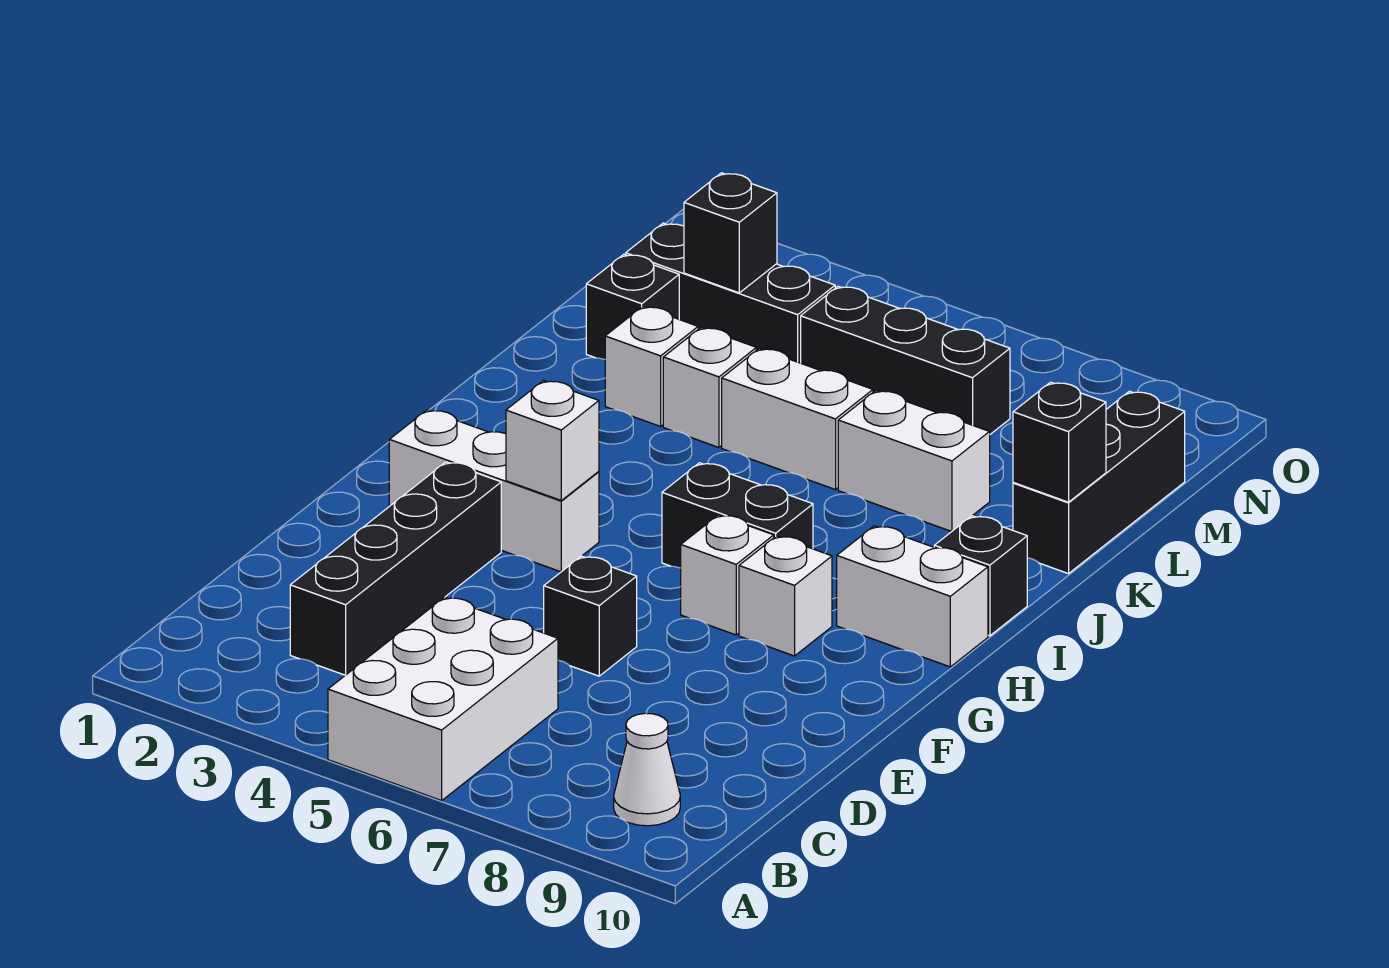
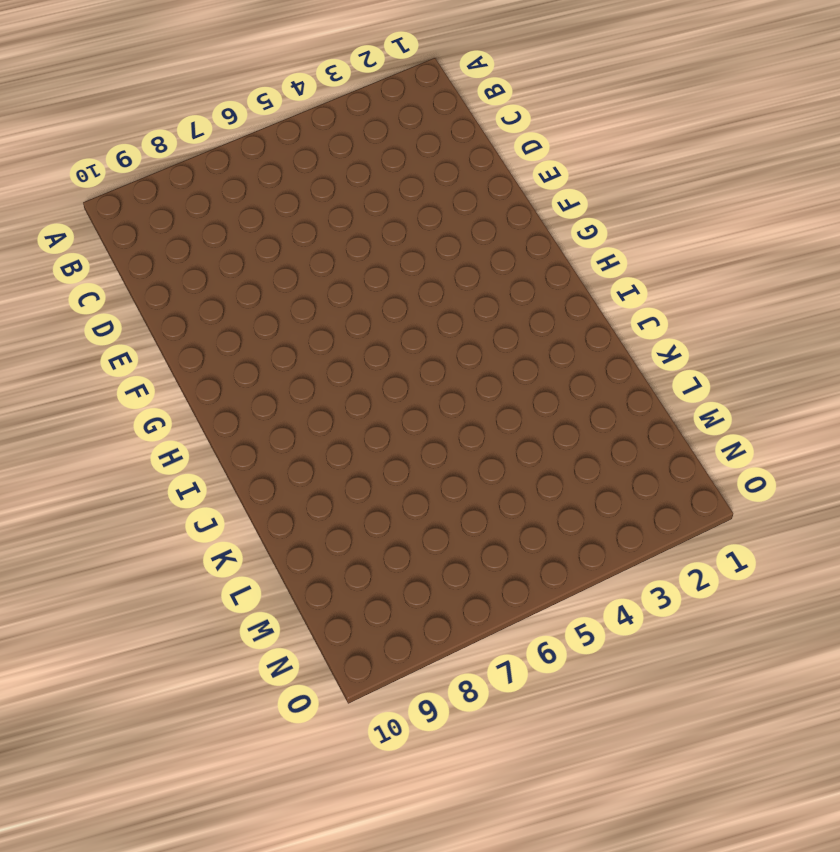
none -> white 2x3 brick [328,597,558,801]
none -> white 1x1 cone [614,713,680,826]
none -> black 1x4 brick [290,462,501,675]

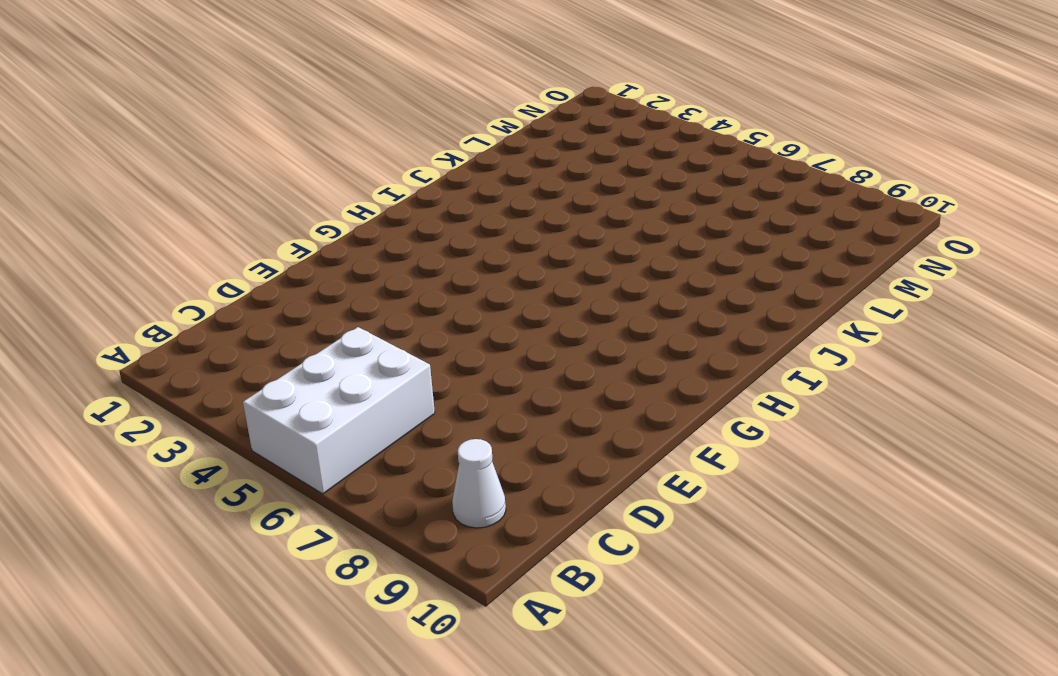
none -> black 1x4 brick [290,462,501,675]
none -> black 1x1 brick [544,556,637,676]
none -> white 1x3 brick [389,410,599,572]

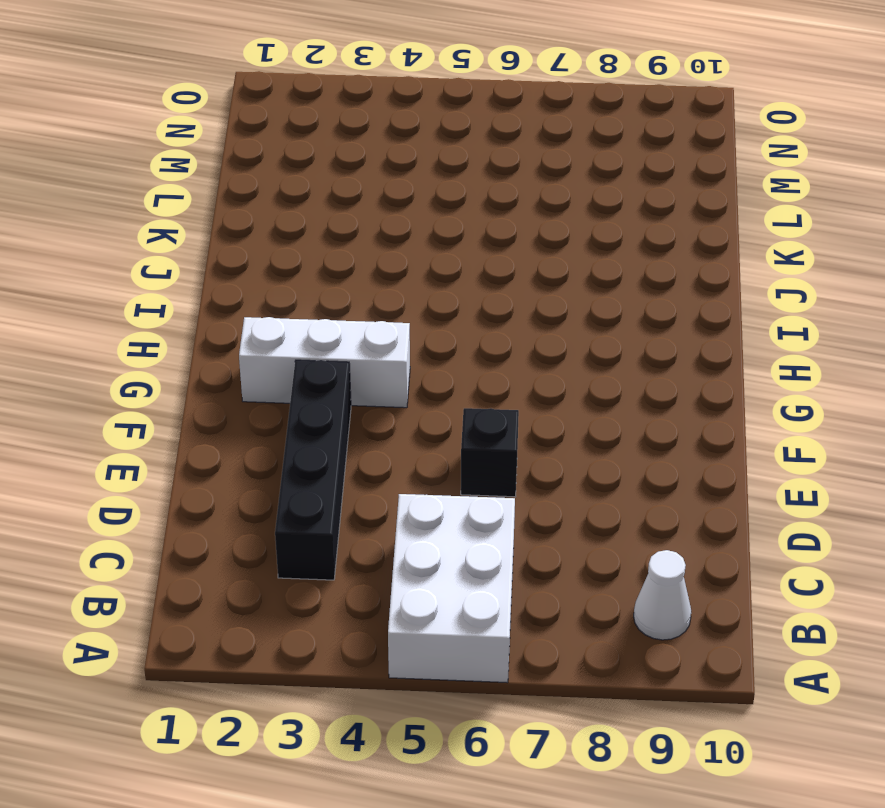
none -> white 1x1 brick [681,515,774,635]
none -> white 1x1 brick [739,536,832,656]
none -> black 1x2 brick [662,463,813,568]

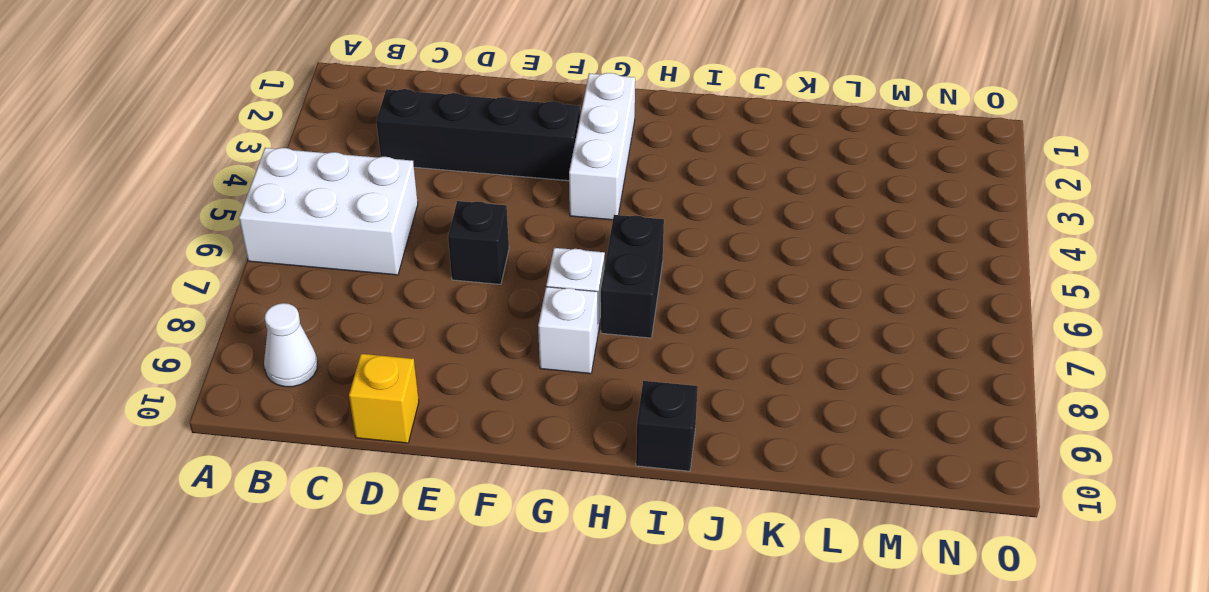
yellow 1x1 brick [349,354,419,443] -> none
none -> white 1x2 brick [837,526,988,667]
none -> white 1x1 brick [605,307,698,426]
none -> white 1x1 brick [663,328,756,447]

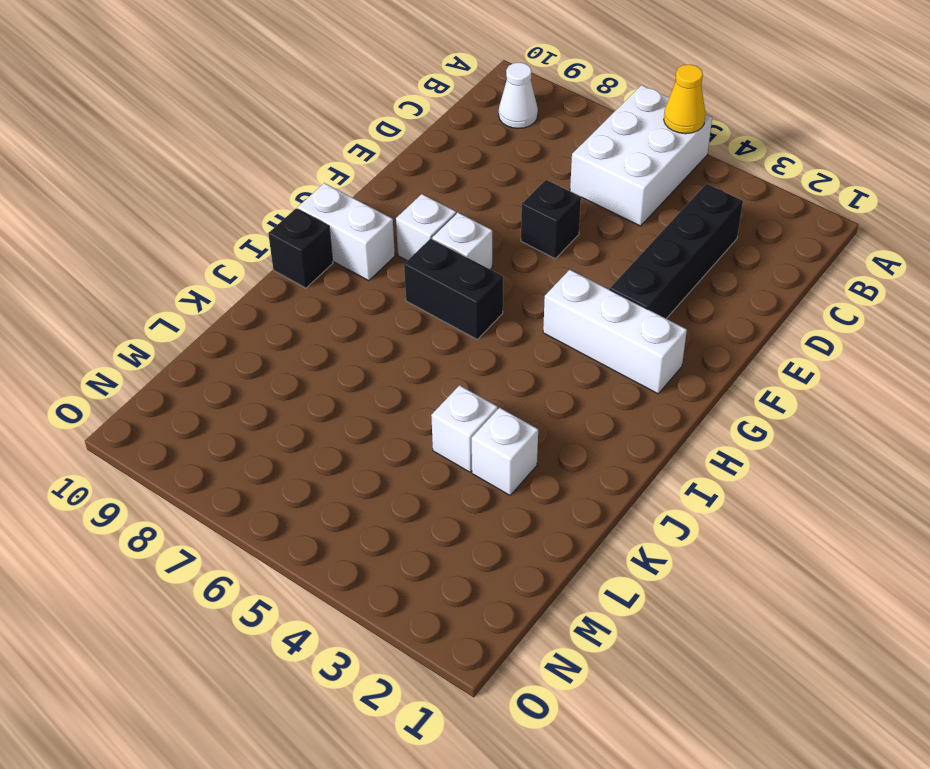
yellow 1x1 cone [664,64,705,134] -> none
none -> white 1x2 brick [722,348,873,490]
none -> white 1x2 brick [838,391,990,532]
none -> black 1x3 brick [1013,391,1185,574]

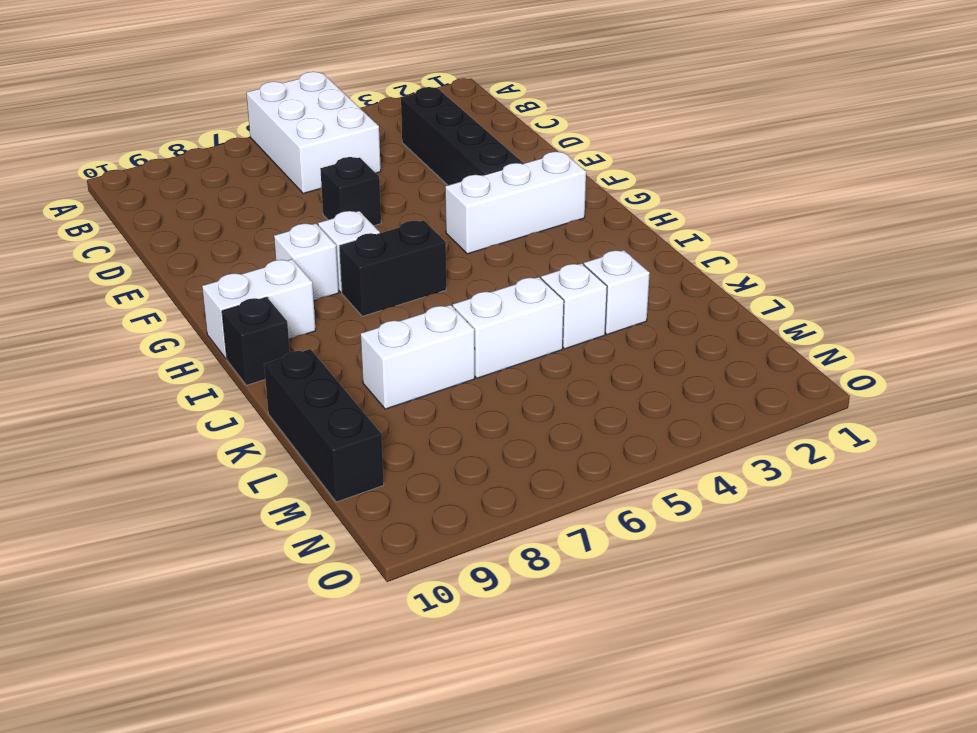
none -> white 1x1 cone [614,713,680,826]
none -> black 1x1 brick [586,254,679,359]
none -> black 1x3 brick [626,223,835,363]

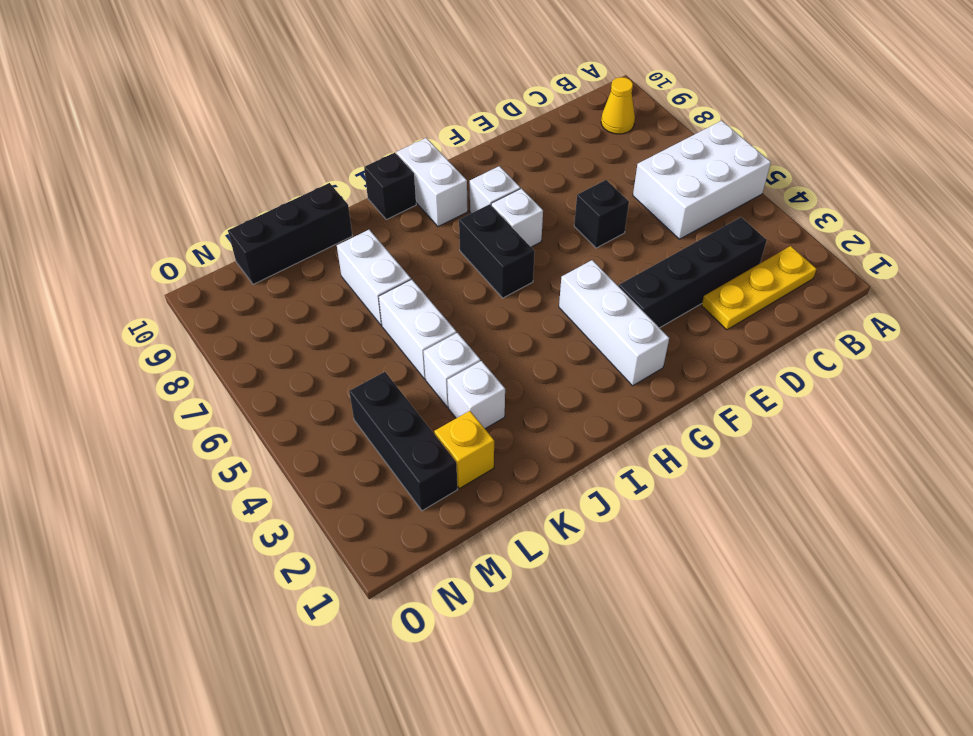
yellow 1x3 plate [702,246,816,330] -> none
yellow 1x1 cone [601,77,635,134] -> white 1x1 cone [614,713,680,826]
yellow 1x1 brick [434,411,494,488] -> black 1x1 brick [586,254,679,359]
none -> black 1x3 brick [801,286,1010,434]
none -> white 1x1 brick [506,381,599,500]
none -> black 1x1 brick [1013,382,1106,502]

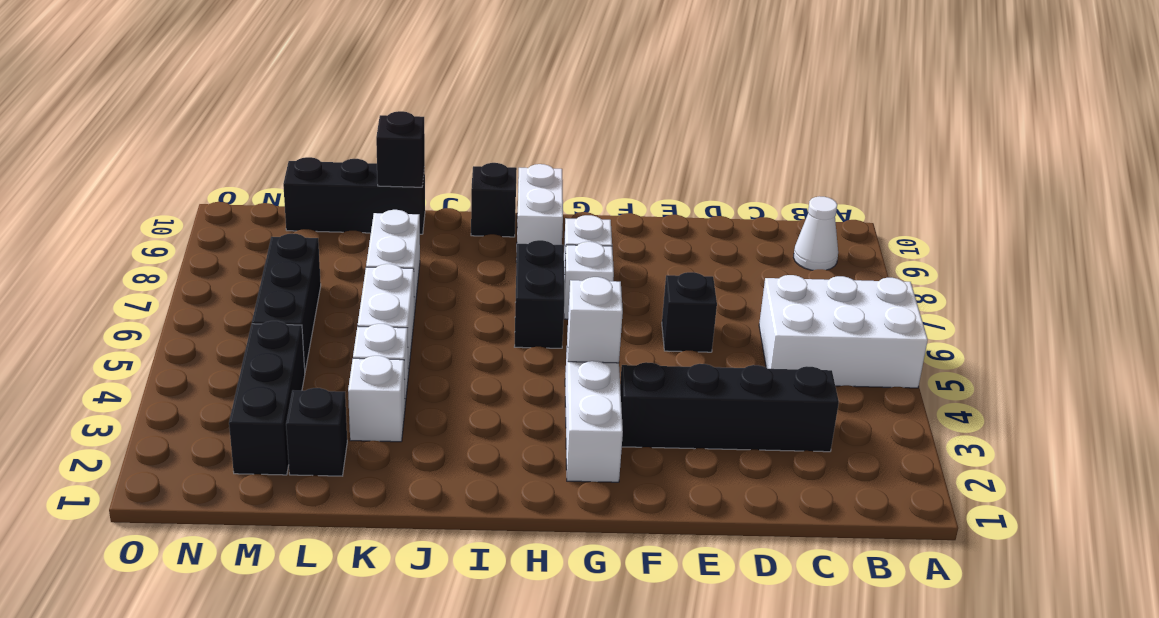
none -> black 1x1 brick [684,173,777,293]

